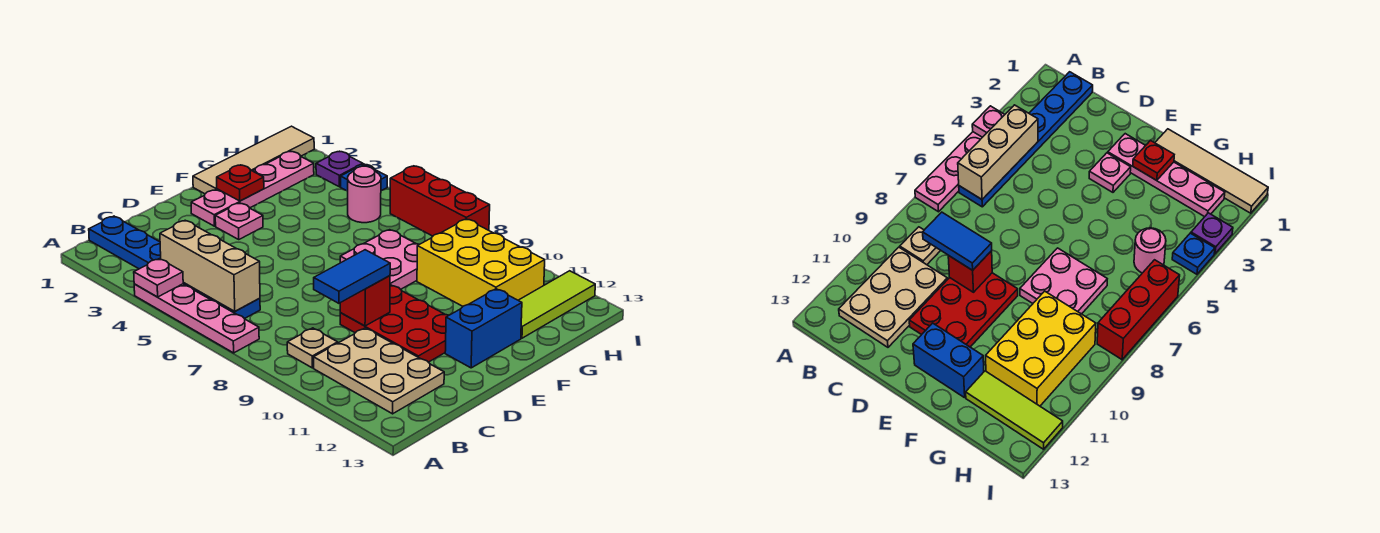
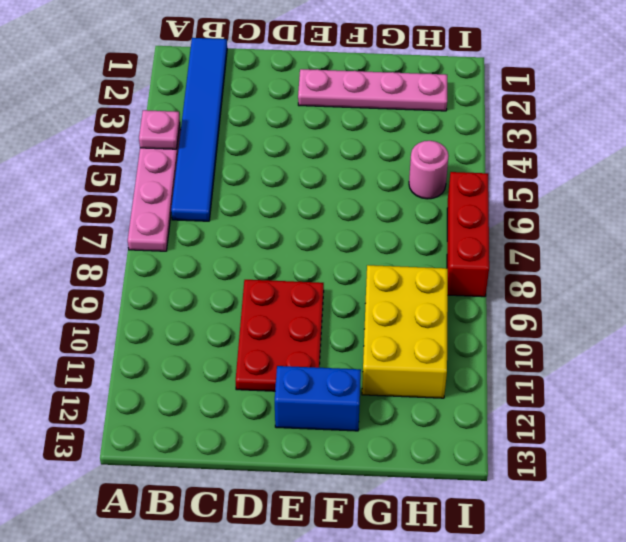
blue 1x6 tile [171,38,227,221] -> blue 1x6 plate [89,216,260,319]
none -> tan 1x1 plate [287,328,338,368]
none -> tan 2x3 plate [314,328,444,414]
none -> pink 1x1 plate [215,203,263,239]

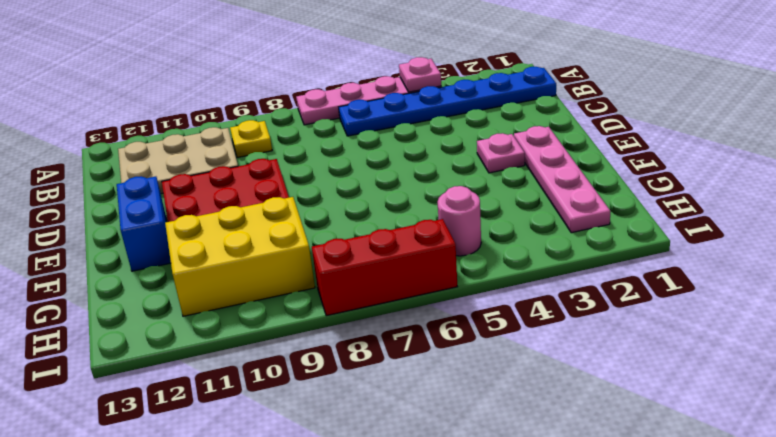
yellow 1x1 plate [230,120,272,158] -> tan 1x1 plate [287,328,338,368]
none -> tan 1x4 tile [193,126,314,194]
none -> pink 2x2 plate [340,230,419,289]
none -> lime 1x3 tile [518,271,595,338]

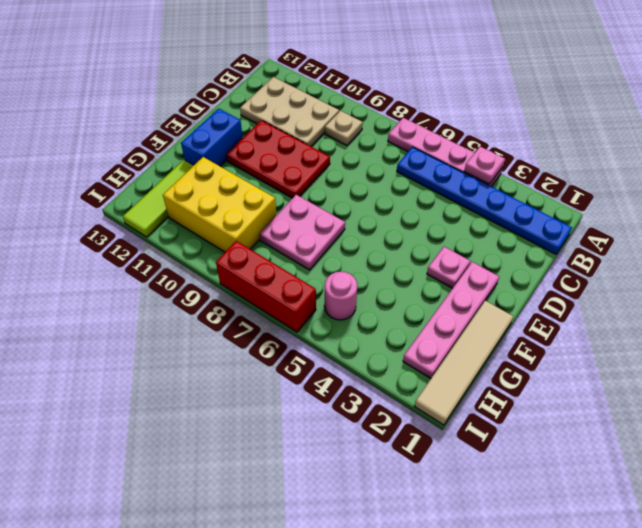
none -> purple 1x1 plate [316,151,363,187]
none -> blue 1x1 plate [341,164,387,191]
none -> tan 1x3 brick [160,220,260,311]

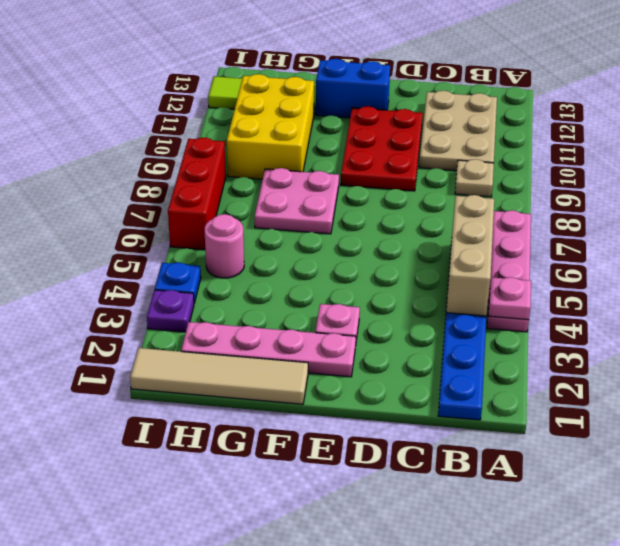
none -> red 1x1 brick [340,276,390,326]
none -> red 1x1 plate [217,165,264,201]
none -> blue 1x2 tile [314,250,390,303]

